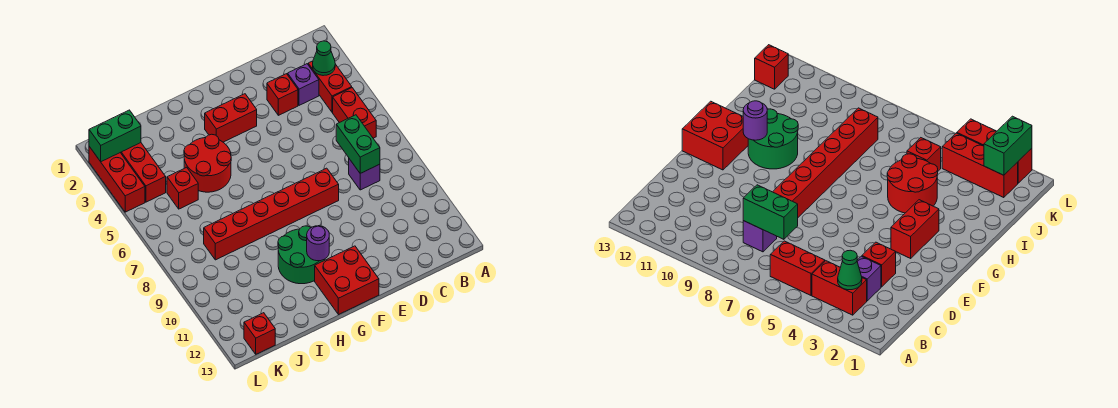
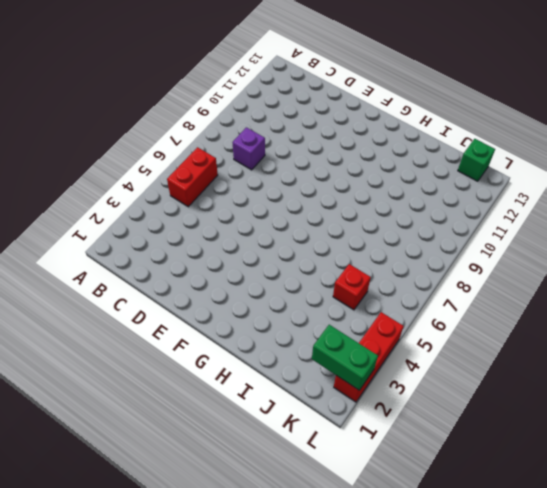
green 1x1 brick [458,139,495,181] -> red 1x1 brick [244,313,275,354]
none -> red 1x2 brick [308,61,352,112]
none -> purple 1x1 brick [288,64,319,105]
none -> red 1x1 brick [267,74,298,115]

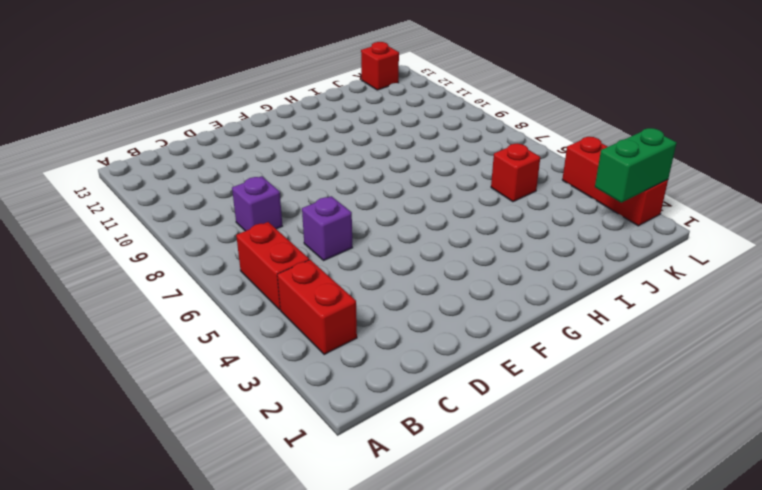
purple 1x1 brick [302,196,353,260] -> purple 1x1 brick moved to [288,64,319,105]
none -> red 1x1 brick [267,74,298,115]
none -> red 1x6 brick [204,168,339,260]
none -> red 1x2 brick [205,94,257,142]

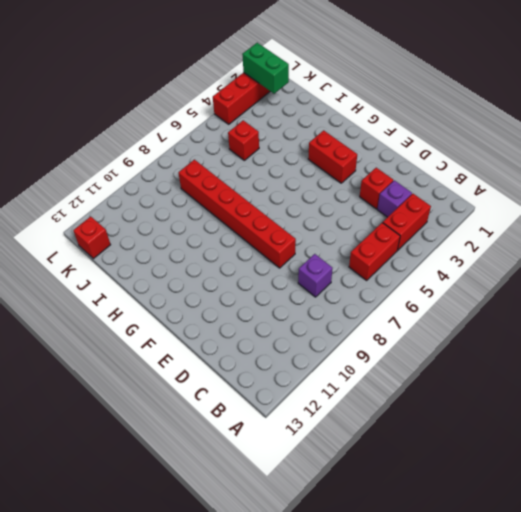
none -> red 2x2 brick [315,246,379,315]
none -> green 2x2 round brick [278,226,325,284]
none -> red 2x2 round brick [184,134,231,192]

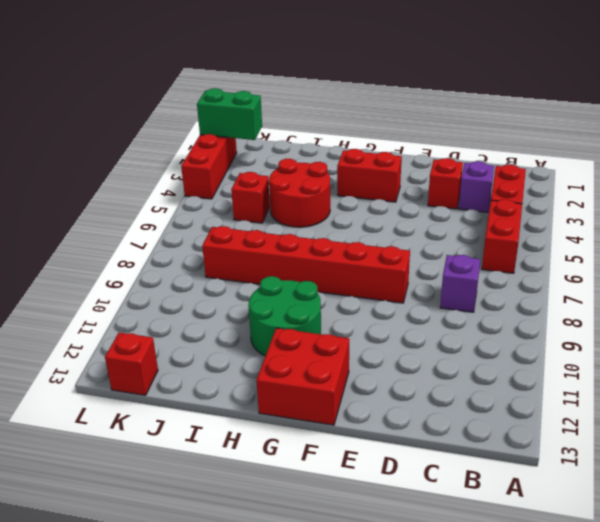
none -> red 1x3 brick [121,143,166,202]
none -> green 1x1 cone [313,41,335,76]
none -> green 1x2 brick [336,115,380,173]

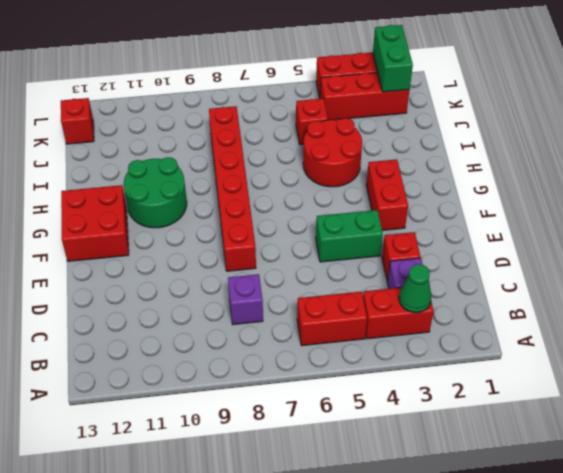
green 1x2 brick [316,210,383,262] -> green 1x2 brick moved to [336,115,380,173]
none -> purple 1x1 round brick [307,226,329,261]

